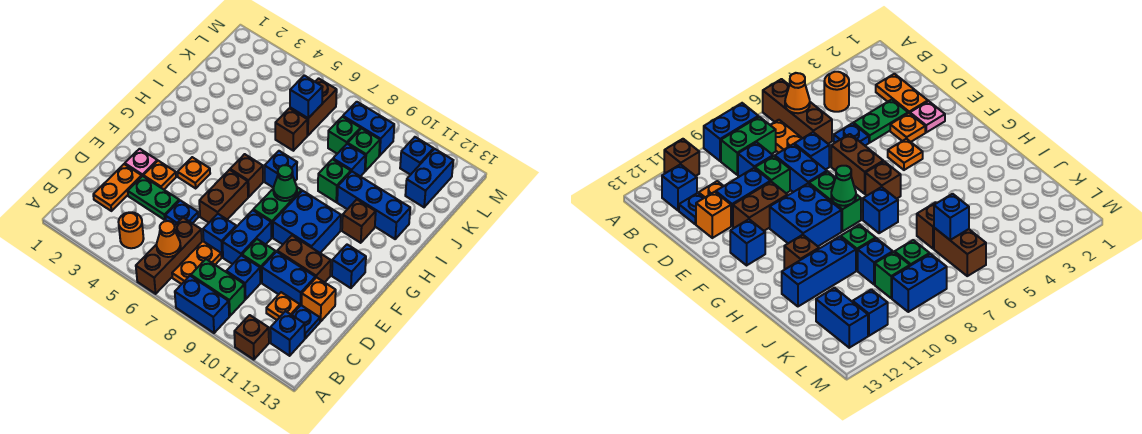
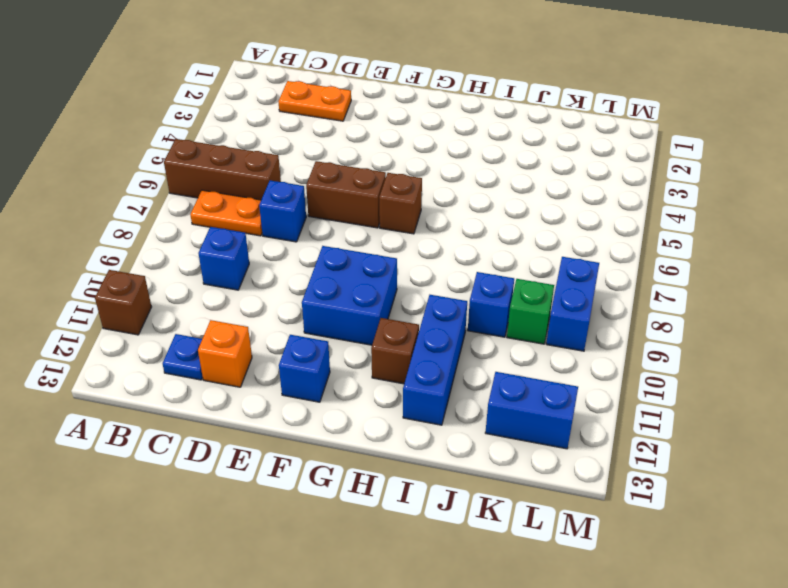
none -> blue 1x2 brick [175,276,229,333]
none -> orange 1x1 round brick [118,212,144,248]
none -> green 1x2 brick [191,259,245,316]
none -> blue 1x1 brick [270,311,305,356]

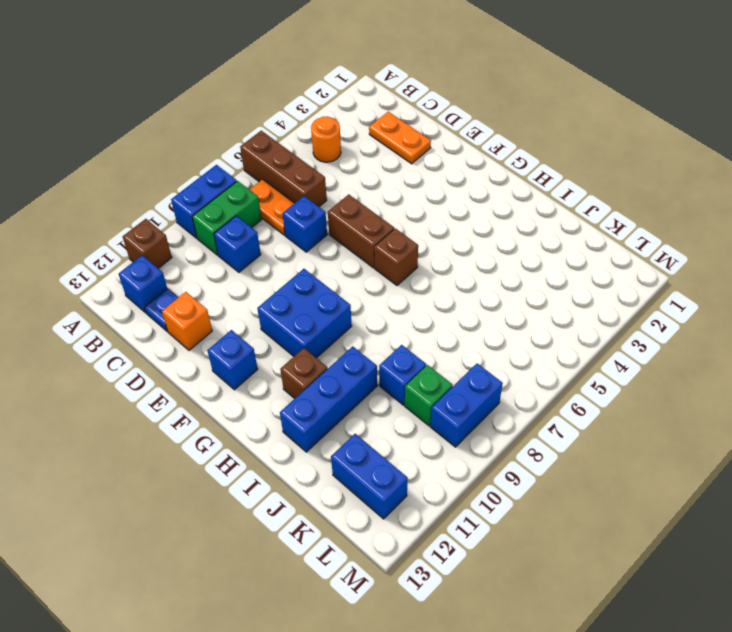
none -> orange 1x1 plate [266,292,300,320]
none -> green 1x2 plate [128,176,179,220]
none -> blue 1x1 plate [165,200,198,226]
none -> blue 1x2 brick [222,210,271,264]

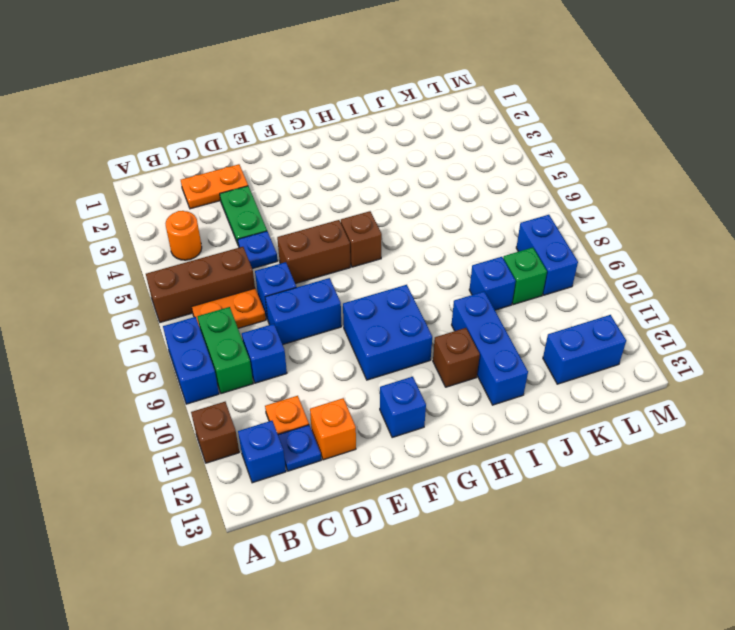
none -> green 1x1 brick [242,239,276,283]
none -> blue 1x2 brick [262,252,315,305]
none -> pink 1x1 plate [125,149,157,176]
none -> orange 1x1 plate [143,161,176,189]

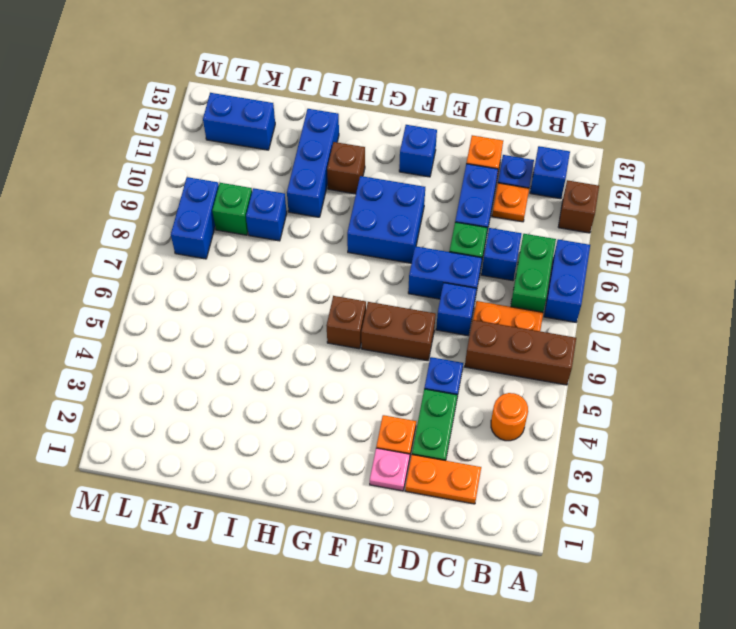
none -> brown 1x2 brick [277,235,331,282]
none -> orange 1x1 plate [178,157,210,188]
none -> green 1x2 brick [253,187,302,237]
none -> blue 1x1 brick [265,151,297,188]

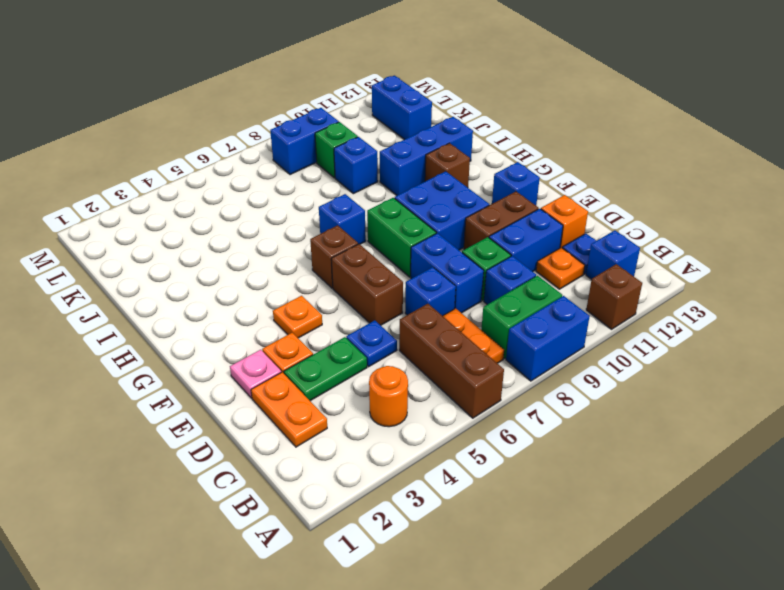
none -> green 1x1 brick [318,159,351,202]
none -> brown 1x1 brick [275,108,308,151]
none -> brown 1x2 brick [290,78,337,135]
none -> green 1x1 brick [328,117,361,154]

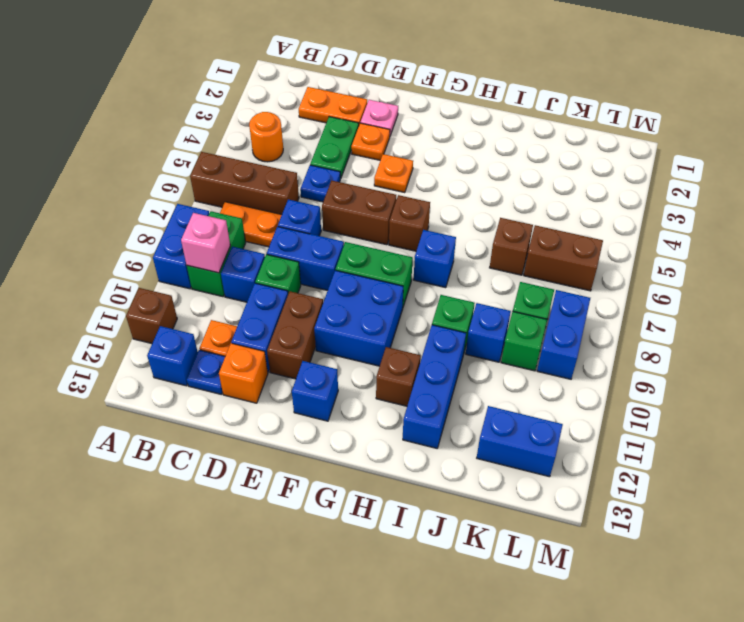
pink 1x1 brick [181,213,230,273] -> none
none -> blue 1x1 brick [400,137,434,175]
none -> orange 1x1 cone [157,221,181,257]
none -> green 1x1 cone [273,165,297,201]
none -> blue 1x1 brick [290,75,323,118]

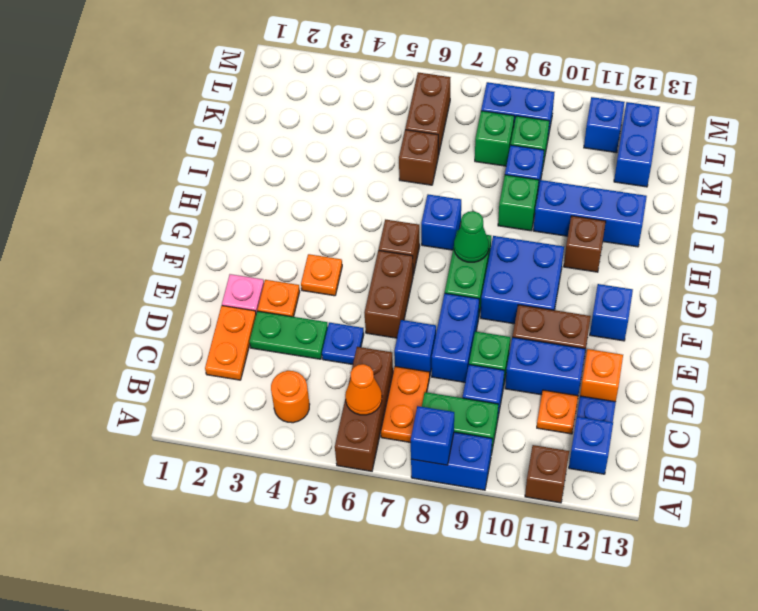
blue 1x1 brick [411,406,454,465] -> blue 1x1 brick moved to [290,75,323,118]

